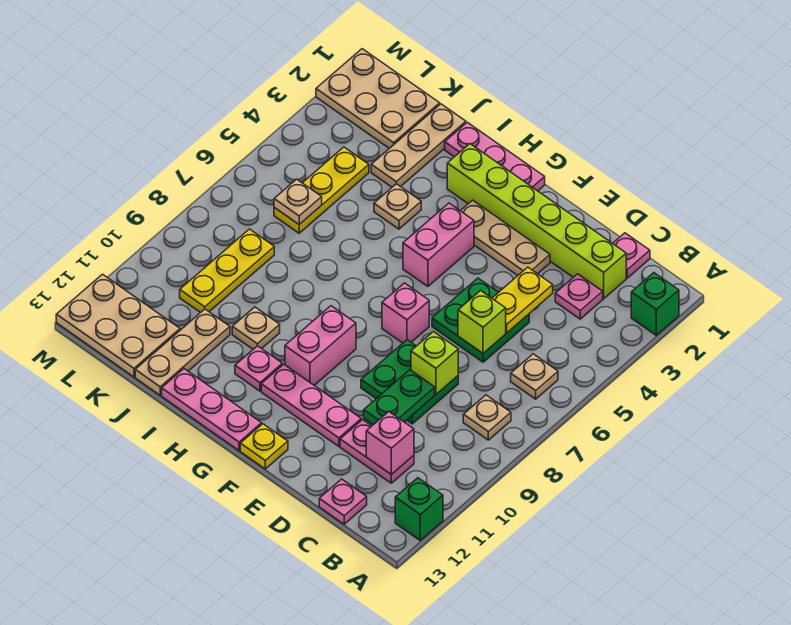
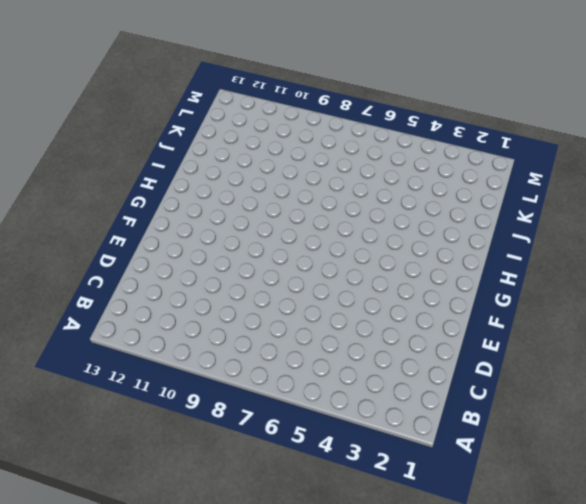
none -> green 1x1 brick [631,273,679,335]
none -> green 1x1 brick [395,478,443,540]
none -> tan 1x1 plate [511,354,558,399]
none -> tan 1x1 plate [463,395,511,440]

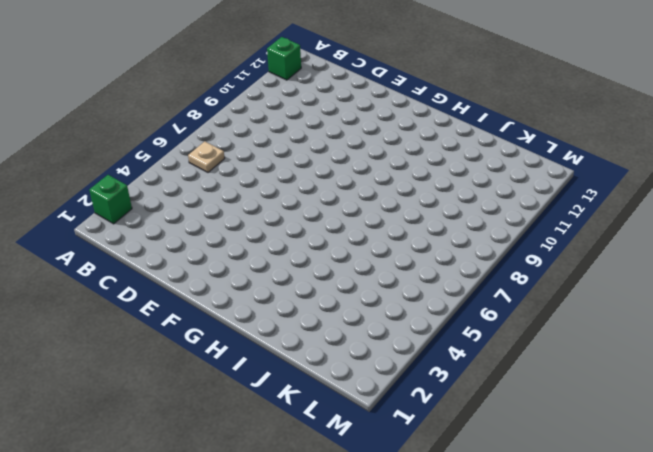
none -> tan 1x1 plate [463,395,511,440]
none -> pink 1x1 plate [613,233,650,278]
none -> lime 1x6 brick [447,144,626,299]
none -> pink 1x1 plate [555,274,603,319]

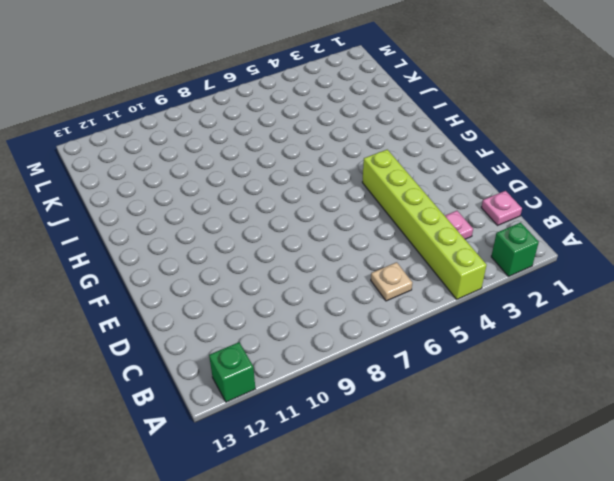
lime 1x6 brick [362,150,487,299] -> lime 1x6 brick moved to [447,144,626,299]
none -> tan 1x1 plate [463,395,511,440]
none -> pink 1x2 plate [340,420,414,483]
none -> pink 1x1 plate [319,479,367,524]
none -> green 2x2 plate [432,278,529,362]

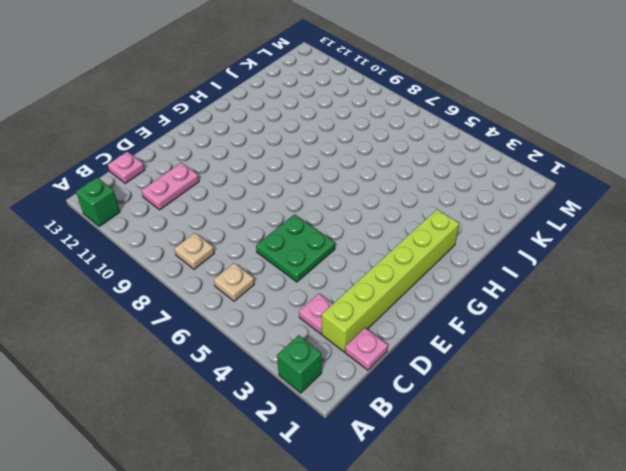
none -> green 2x2 plate [361,340,458,424]
none -> tan 1x3 plate [461,200,550,275]
none -> pink 1x3 plate [261,364,361,446]
none -> pink 1x1 brick [382,283,429,343]

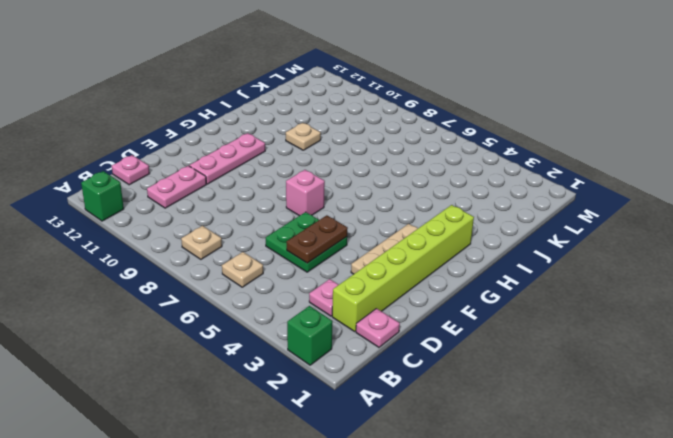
brown 1x2 plate [287,215,348,263] -> yellow 1x2 plate [492,267,553,333]
none -> green 2x2 plate [361,340,458,424]
none -> yellow 1x1 plate [240,424,288,469]
none -> pink 1x3 plate [445,122,545,191]
none -> pink 1x2 brick [403,203,474,286]

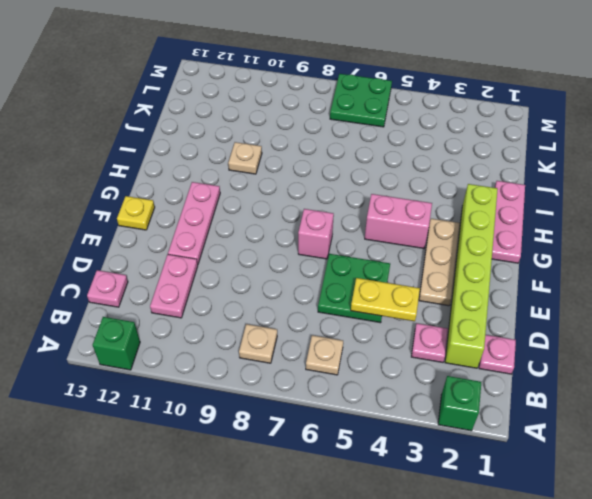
green 2x2 plate [330,74,392,127] -> green 2x2 plate moved to [361,340,458,424]
none -> pink 1x2 brick [285,306,356,385]
none -> pink 1x3 plate [162,369,262,450]
none -> pink 1x1 plate [235,346,282,391]
none -> tan 1x1 plate [374,184,421,229]

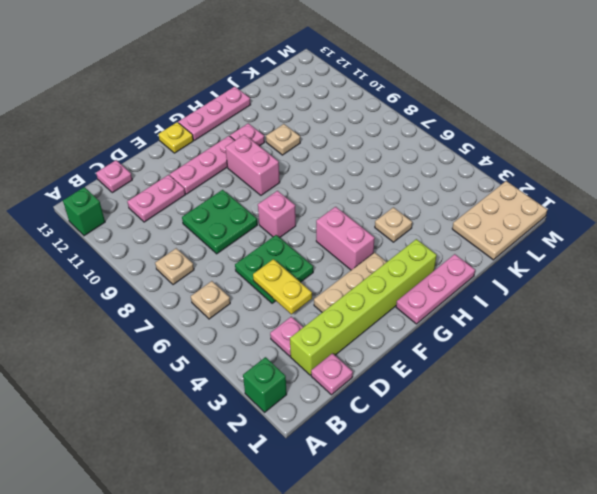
none -> tan 1x3 plate [371,104,466,187]
none -> tan 1x3 plate [135,309,230,395]
none -> yellow 1x3 plate [274,147,369,233]
none -> yellow 1x3 plate [180,229,274,313]

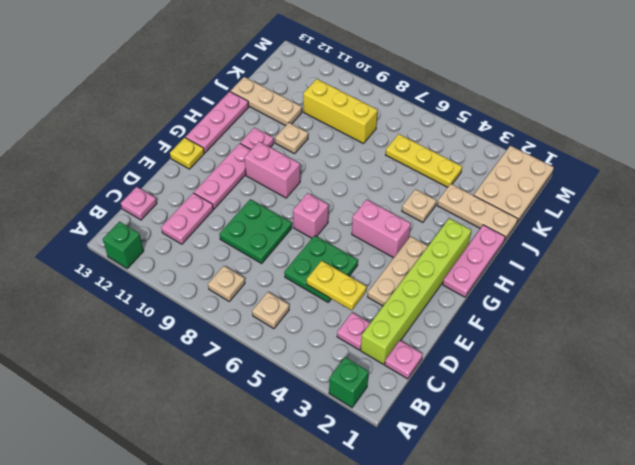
yellow 1x3 brick [303,79,378,144] -> yellow 1x3 plate [180,229,274,313]
none -> tan 2x3 plate [56,274,180,377]
none -> pink 1x1 brick [366,412,414,475]
none -> lime 1x1 brick [458,291,506,353]
none -> lime 1x1 brick [411,332,458,394]

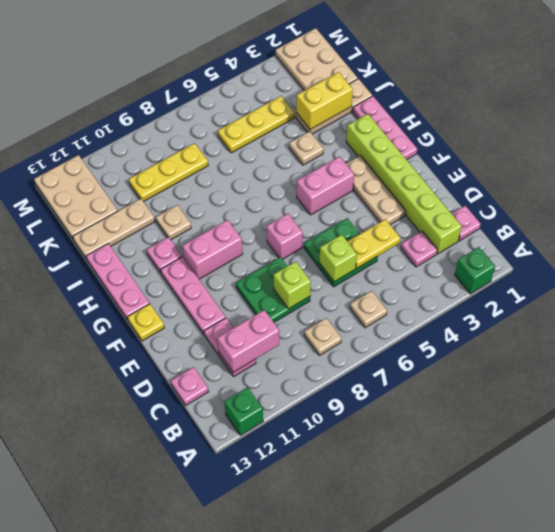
pink 1x2 brick [217,310,279,372] -> pink 1x1 brick [366,412,414,475]
yellow 1x2 brick [296,72,353,129] -> none
none -> green 1x2 plate [364,370,435,425]
none -> tan 1x1 plate [274,179,322,224]

